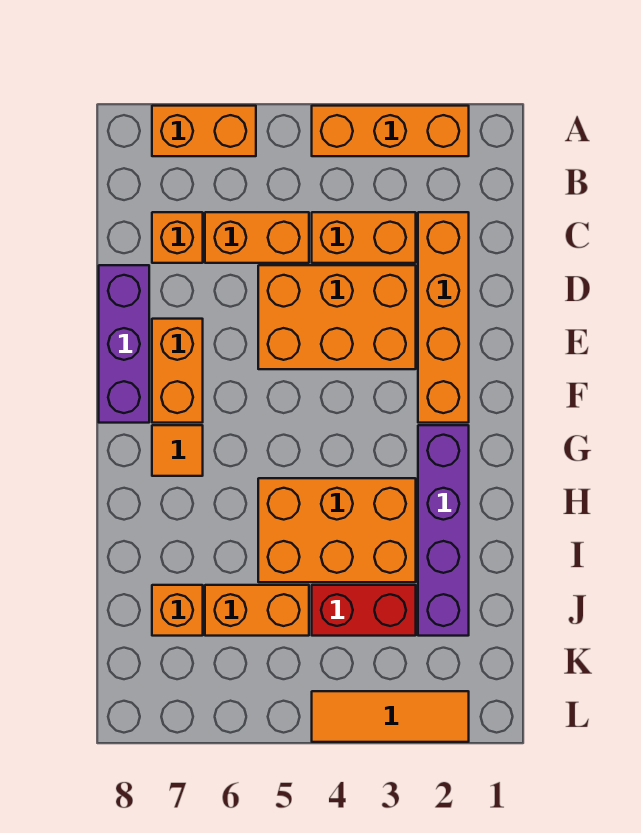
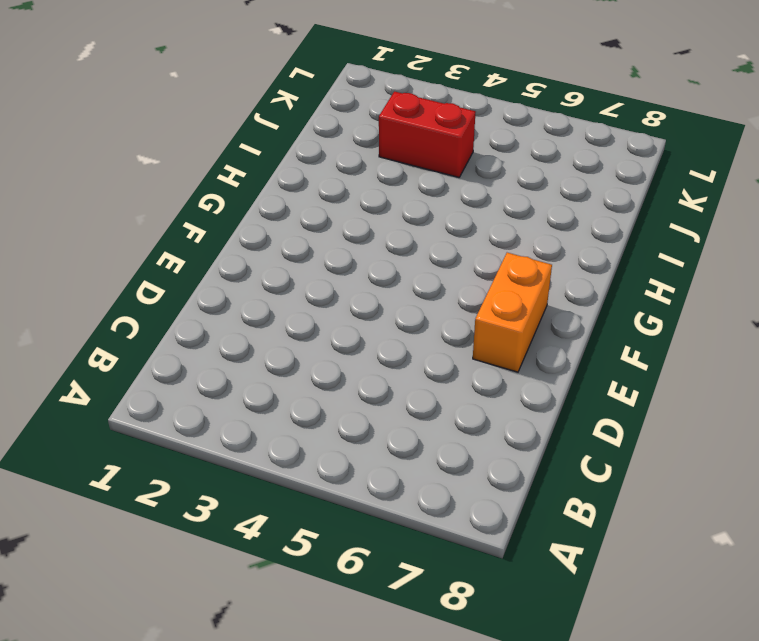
none -> orange 1x3 brick [312,106,469,156]
none -> orange 1x2 brick [152,106,256,156]
none -> orange 1x4 brick [418,212,469,423]

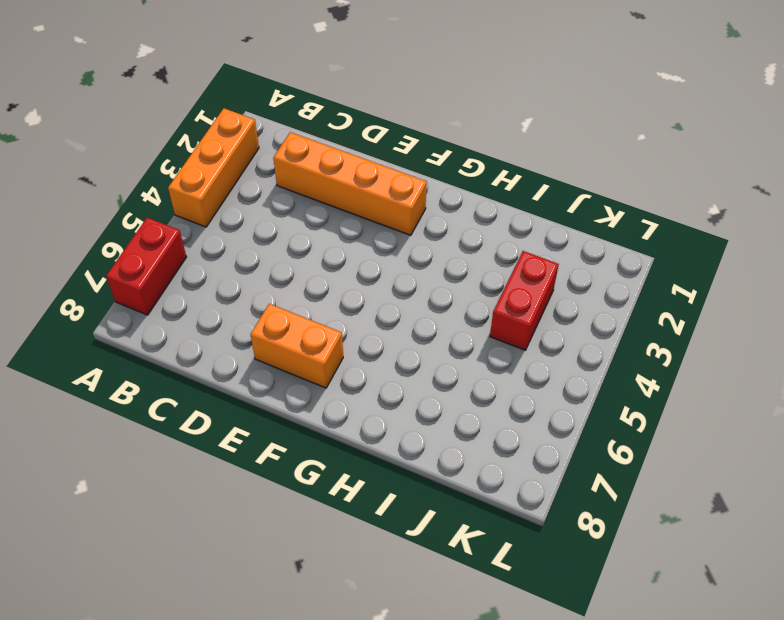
red 1x2 brick [106,218,186,315] -> orange 1x2 brick [152,106,256,156]
none -> orange 1x2 brick [312,212,416,263]
none -> orange 1x2 brick [205,212,309,263]
none -> orange 1x1 brick [152,212,203,263]

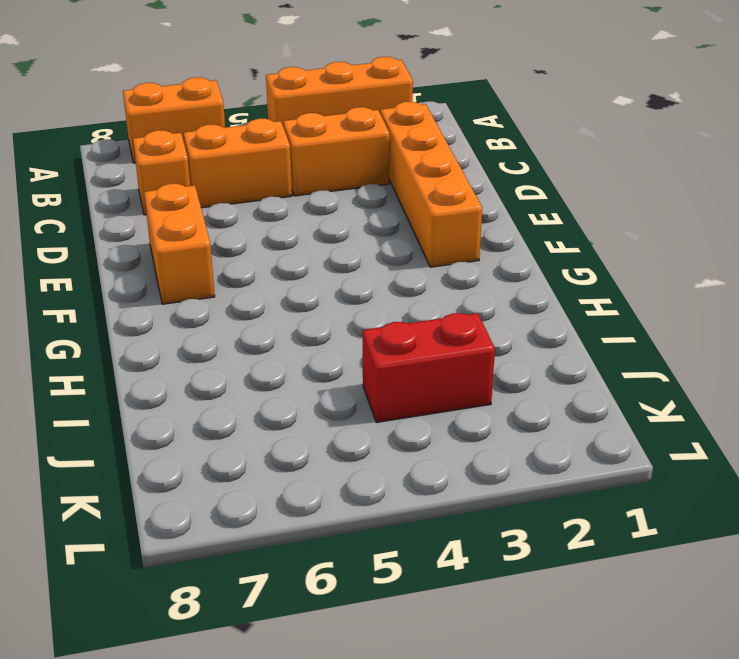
none -> orange 2x3 brick [258,265,416,369]
none -> purple 1x3 brick [99,265,149,423]
none -> purple 1x4 brick [418,425,469,636]

